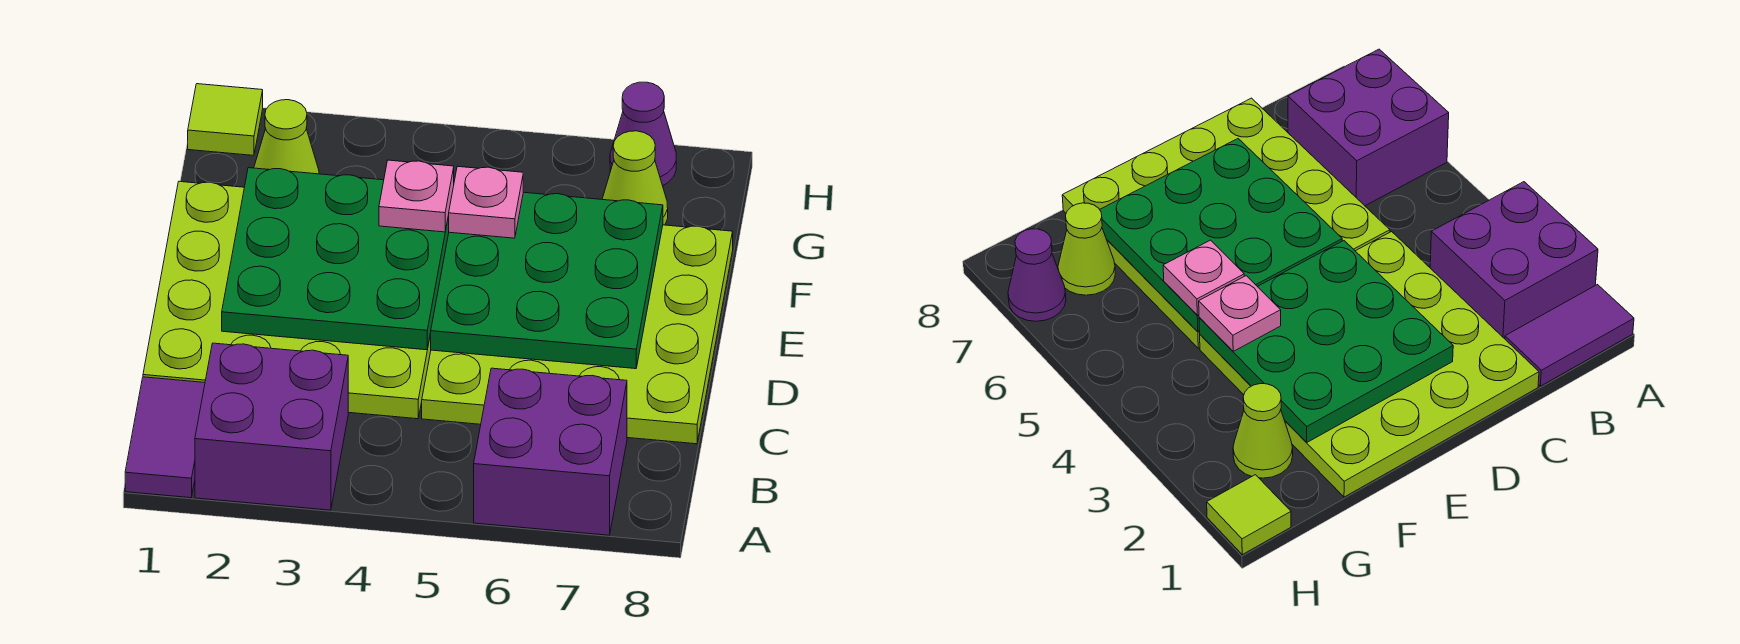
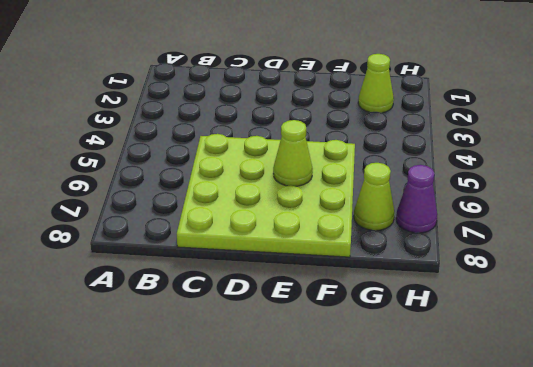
lime 1x1 cone [273,120,313,186] -> green 3x3 plate [430,192,663,369]
none -> purple 1x2 tile [125,377,205,498]
none -> purple 2x2 brick [195,343,348,510]
none -> purple 2x2 brick [474,368,627,535]

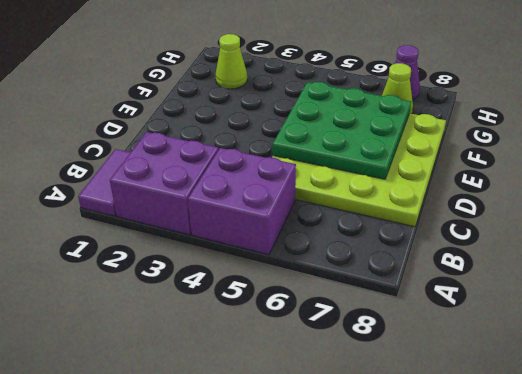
purple 2x2 brick [188,148,296,255] -> purple 2x2 brick moved to [474,368,627,535]
none -> lime 4x4 plate [143,181,431,419]
none -> lime 1x1 tile [188,84,263,155]
none -> green 3x3 plate [222,168,449,350]

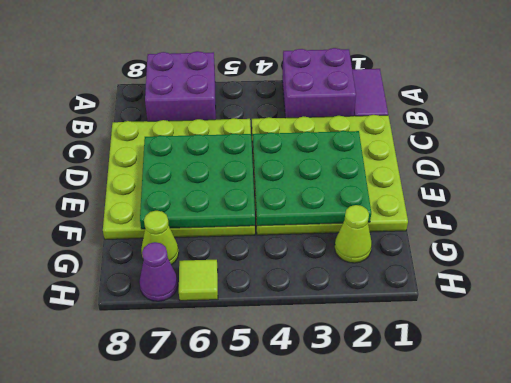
lime 1x1 tile [179,260,218,301] -> lime 1x1 tile moved to [188,84,263,155]
none -> pink 1x1 plate [379,160,454,232]
none -> pink 1x1 plate [449,166,523,238]

